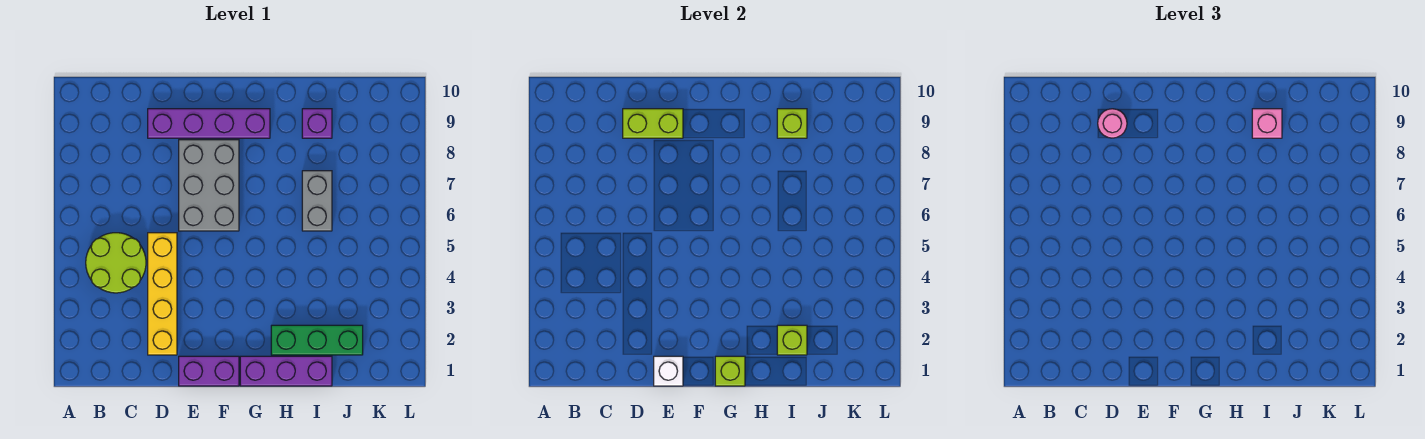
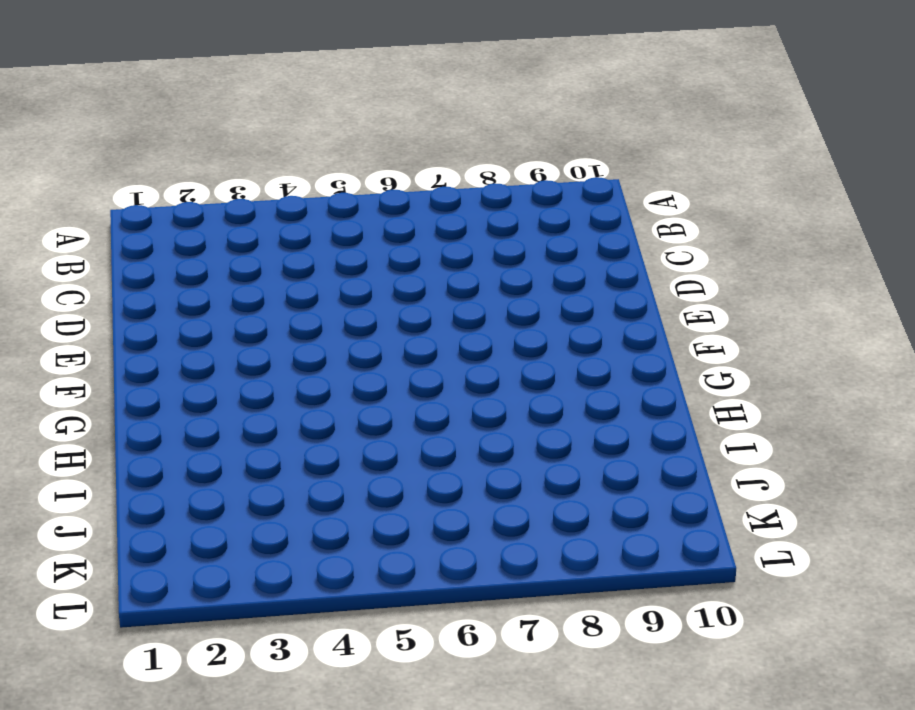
none -> lime 2x2 round brick [86,233,146,293]
none -> yellow 1x4 brick [148,233,177,355]
none -> purple 1x4 brick [148,109,270,138]

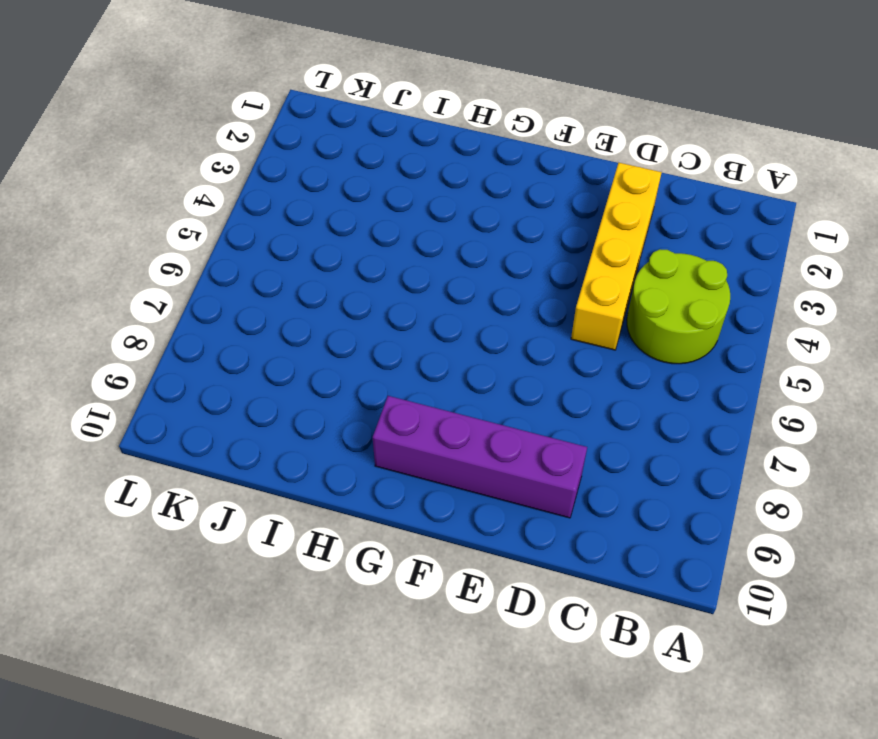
none -> purple 1x2 brick [179,356,239,386]
none -> grey 2x3 brick [179,140,239,231]
none -> purple 1x3 brick [240,356,332,386]

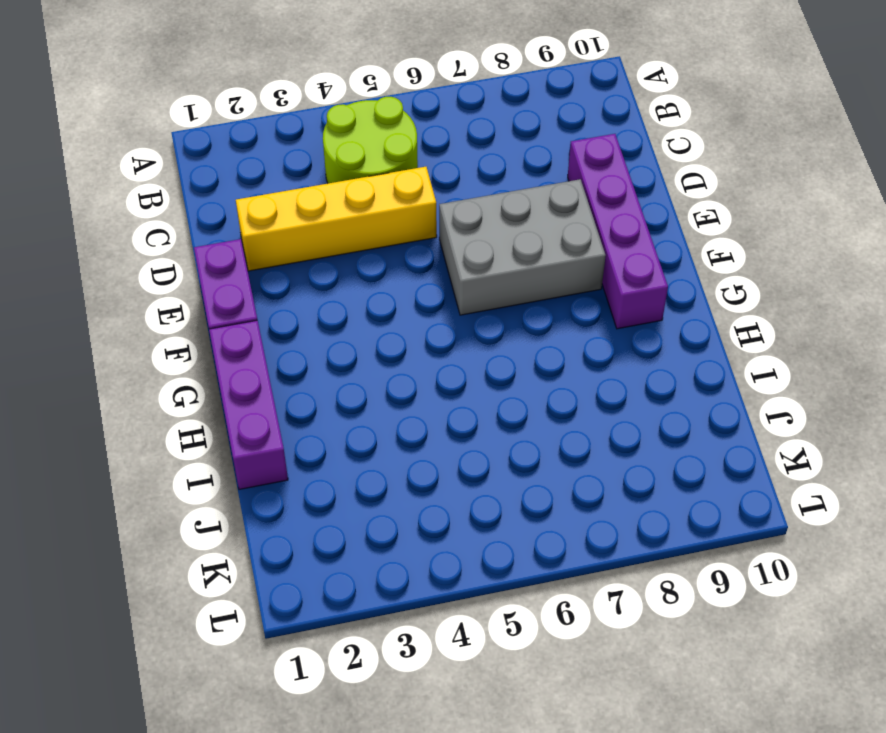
none -> green 1x3 brick [271,325,363,355]
none -> grey 1x2 brick [302,171,332,231]
none -> purple 1x1 brick [302,109,332,138]

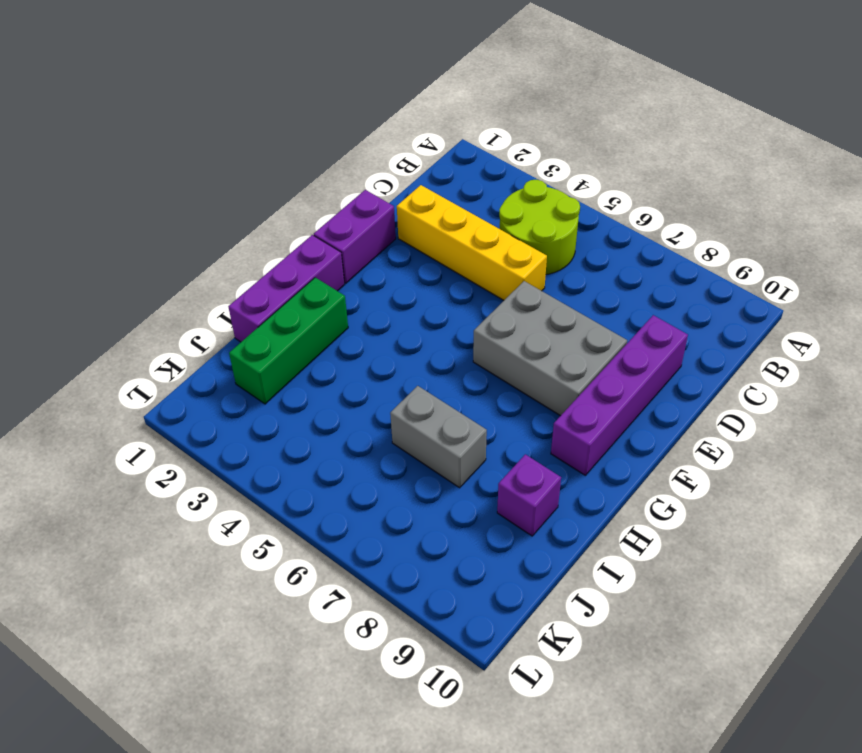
none -> lime 1x2 brick [623,109,683,138]
none -> white 1x1 brick [654,356,683,386]
none -> lime 1x1 brick [715,356,745,386]

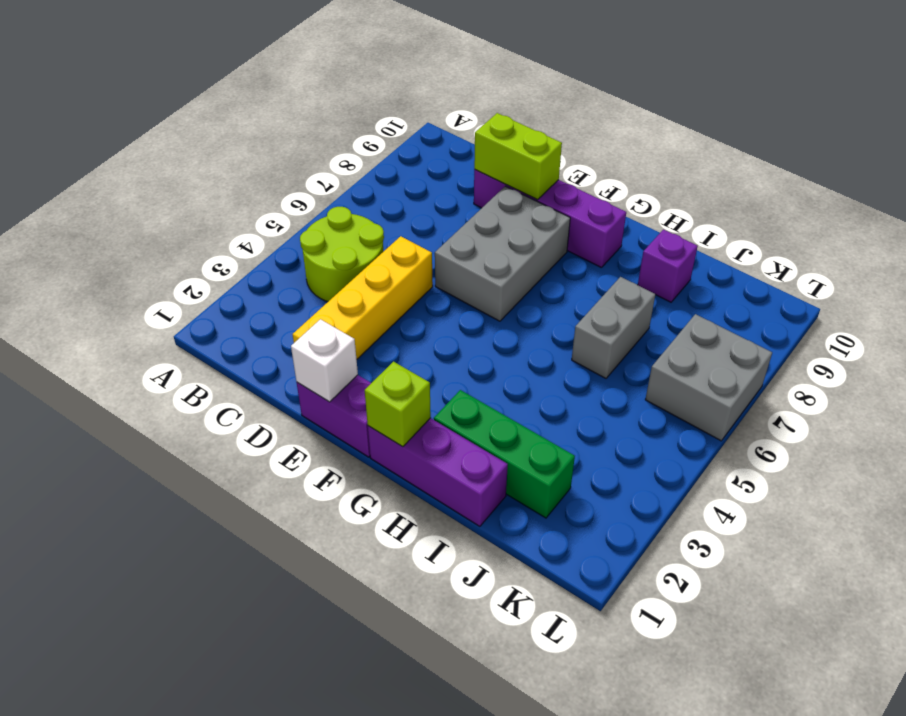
grey 2x2 brick [645,314,772,441] -> none
none -> lime 1x1 brick [777,325,807,355]
none -> lime 1x1 brick [777,109,807,138]
none -> pink 1x1 round brick [1098,109,1127,138]

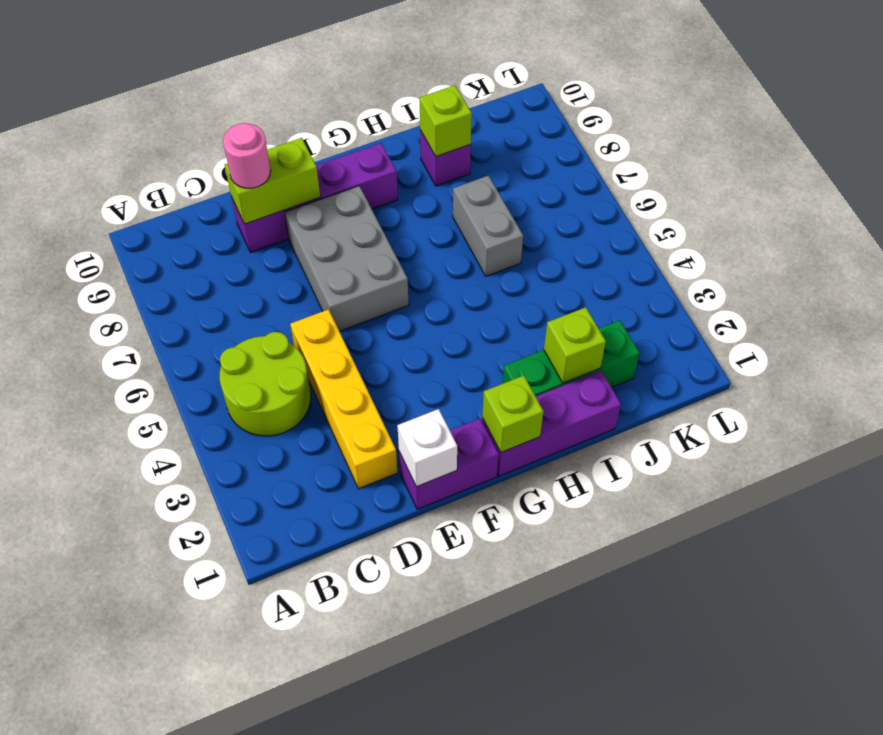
none -> pink 1x1 brick [1252,109,1282,138]

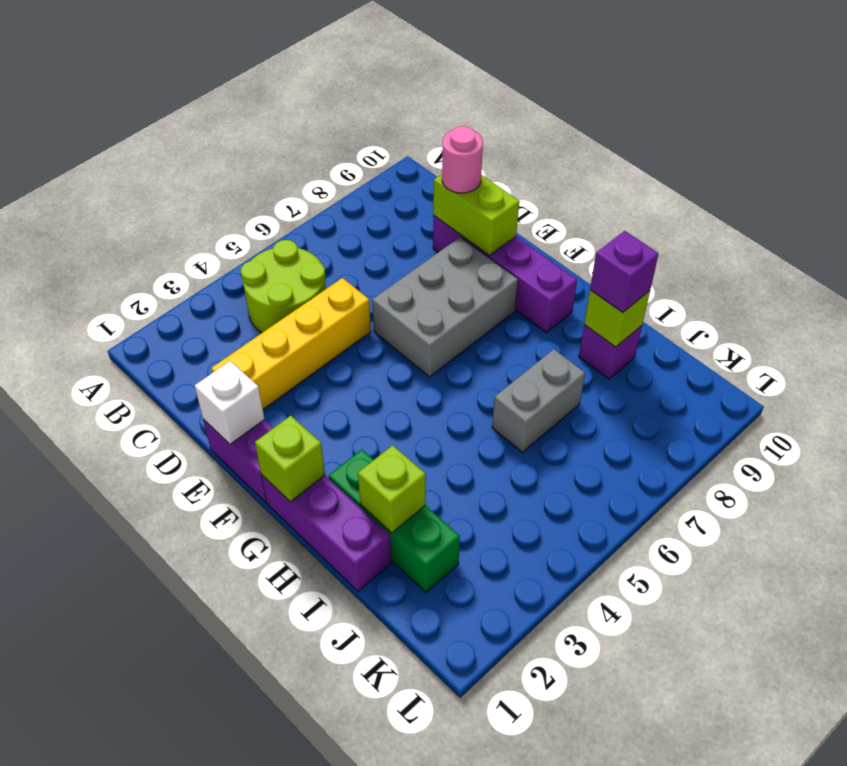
purple 1x1 brick [590,231,659,313] -> pink 1x1 brick [1252,109,1282,138]

